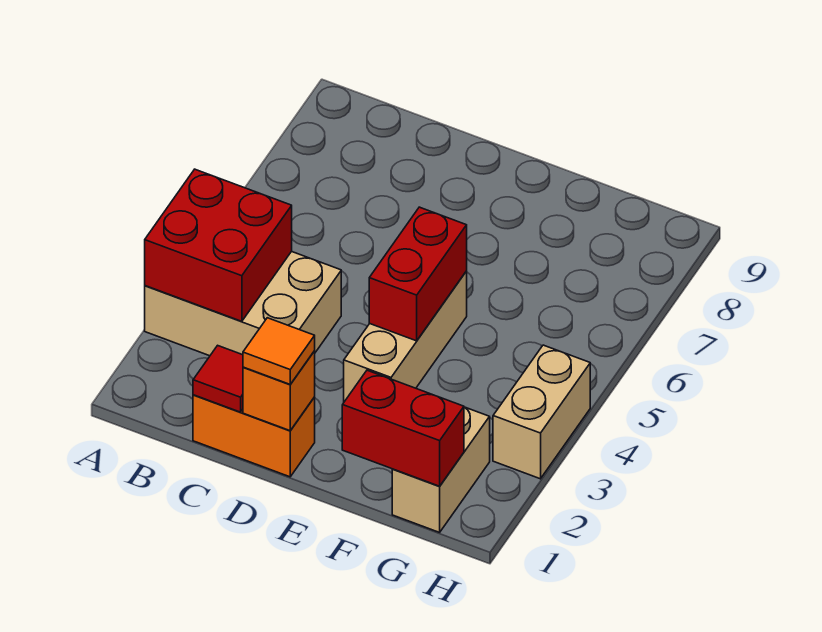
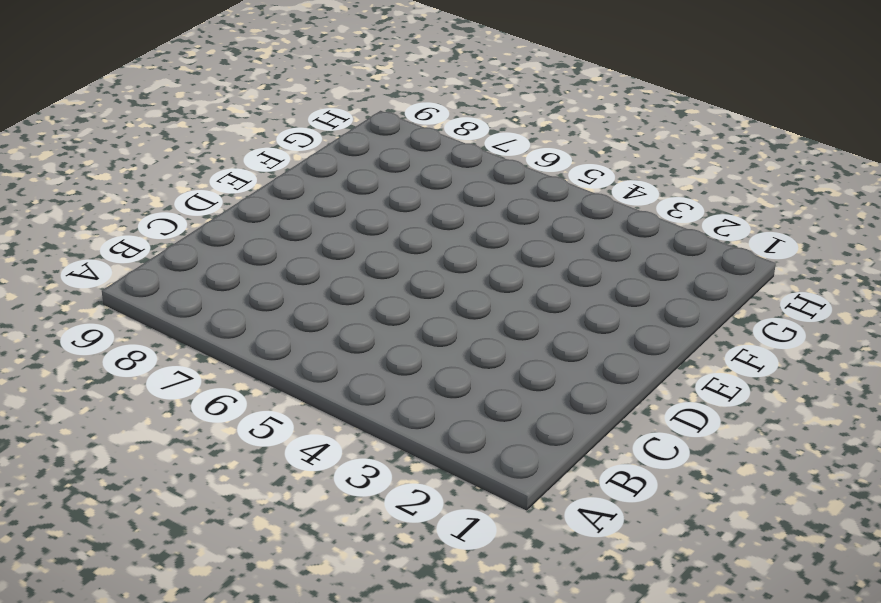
none -> tan 2x3 brick [145,251,341,356]
none -> orange 1x2 brick [193,395,315,477]

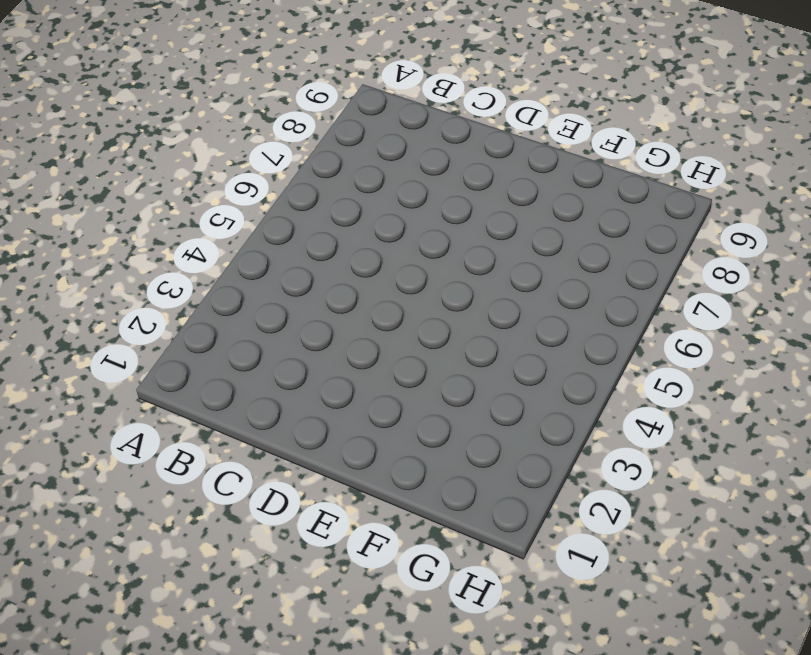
none -> tan 2x3 brick [145,251,341,356]
none -> orange 1x2 brick [193,395,315,477]

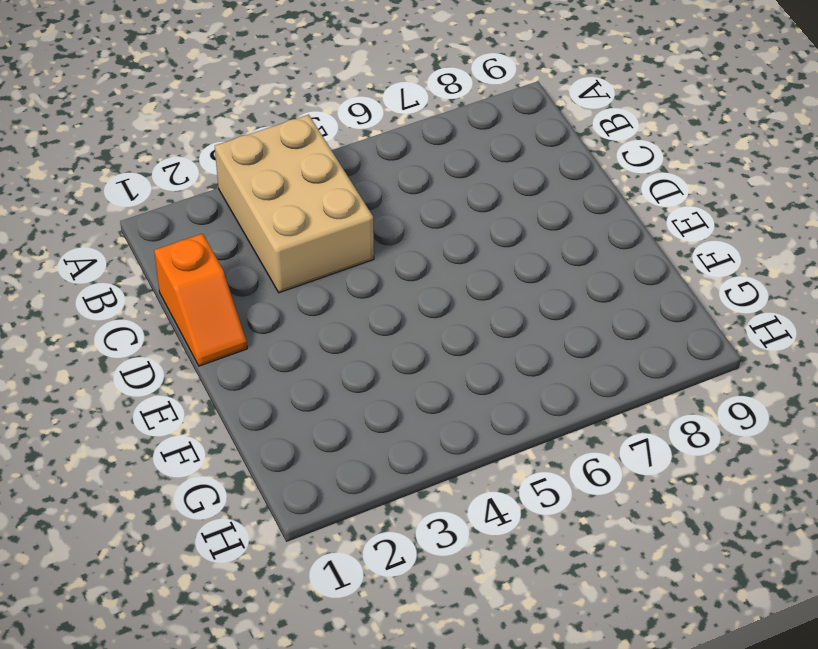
orange 1x2 slope [154,234,247,366] -> orange 1x2 brick [193,395,315,477]
none -> tan 1x3 brick [344,271,467,402]
none -> tan 1x2 brick [392,407,490,532]

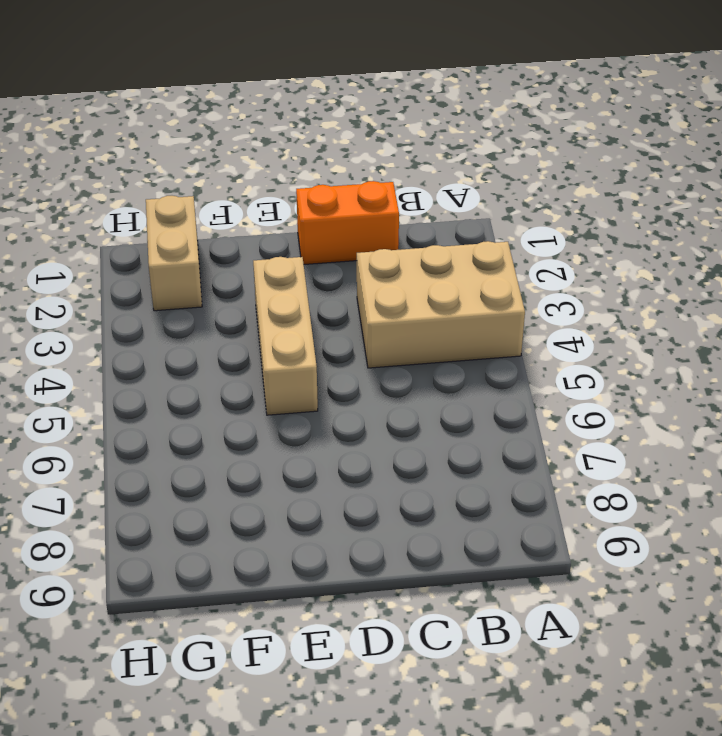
none -> tan 1x2 brick [493,345,590,479]
none -> red 2x2 brick [145,169,292,321]

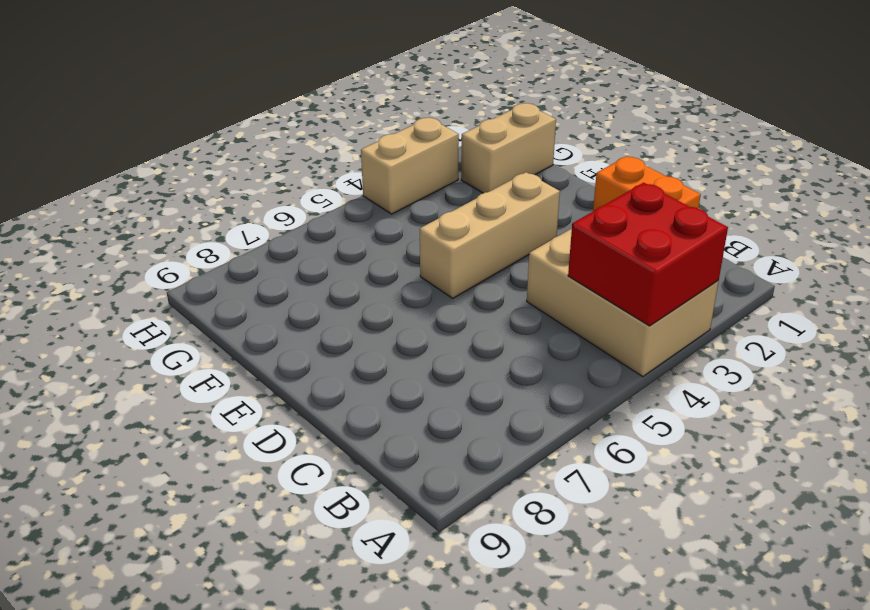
none -> red 1x1 tile [193,345,243,412]
none -> orange 1x1 brick [243,351,315,431]

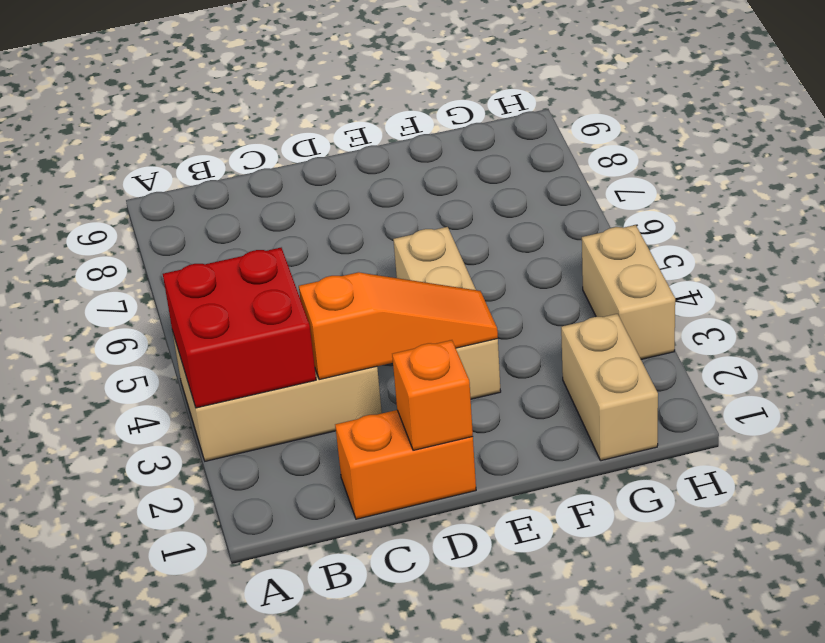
orange 1x3 slope [299,272,498,380] -> none
none -> red 1x1 tile [193,345,243,412]
none -> red 1x2 brick [369,207,467,341]

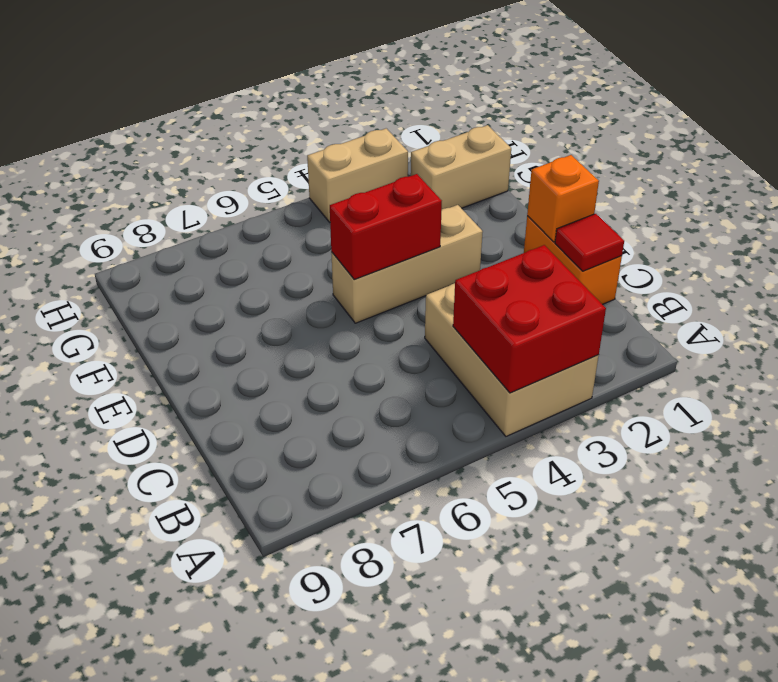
none -> red 1x2 brick [342,370,464,486]
none -> orange 1x1 tile [243,318,315,384]

